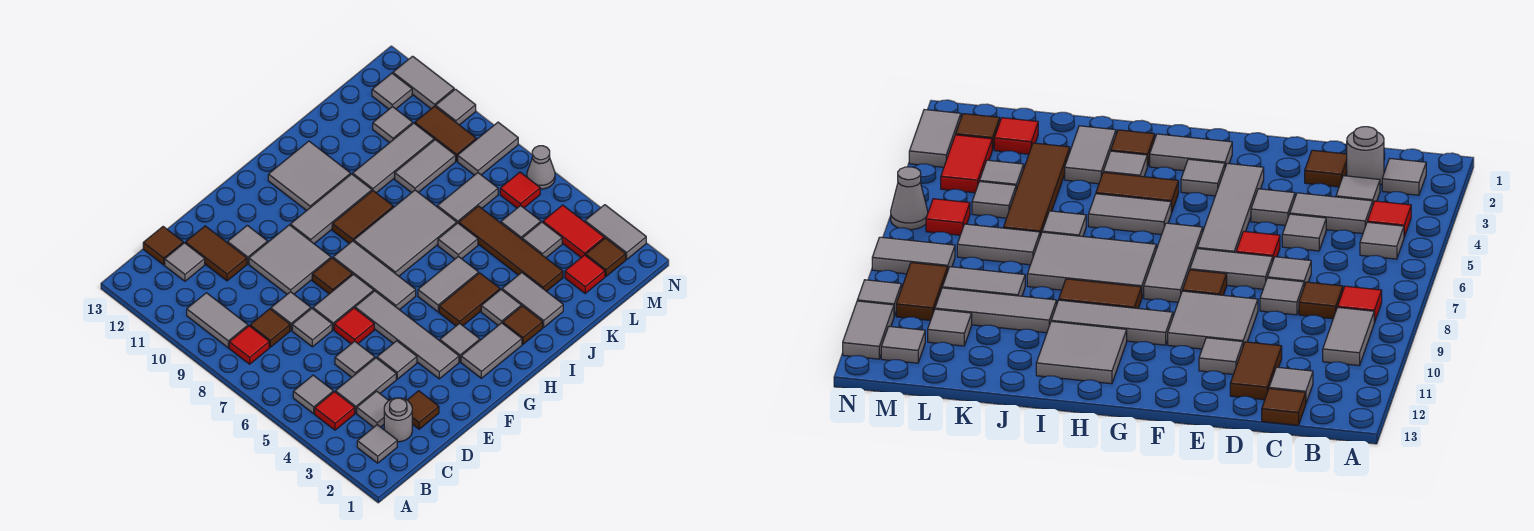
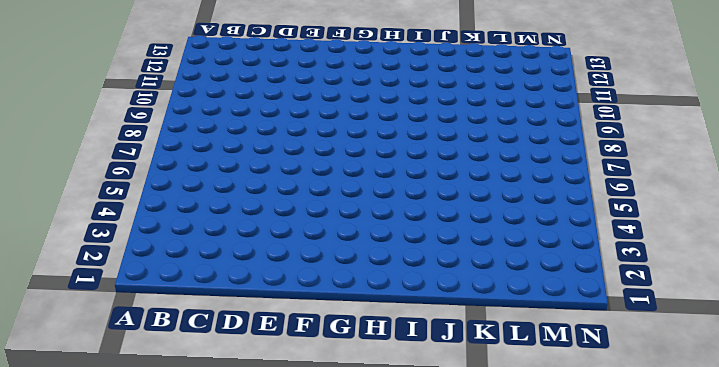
none -> grey 1x1 tile [357,425,397,463]
none -> red 1x1 tile [315,392,355,430]
none -> grey 1x1 tile [293,375,333,414]
none -> red 1x1 tile [229,326,269,364]

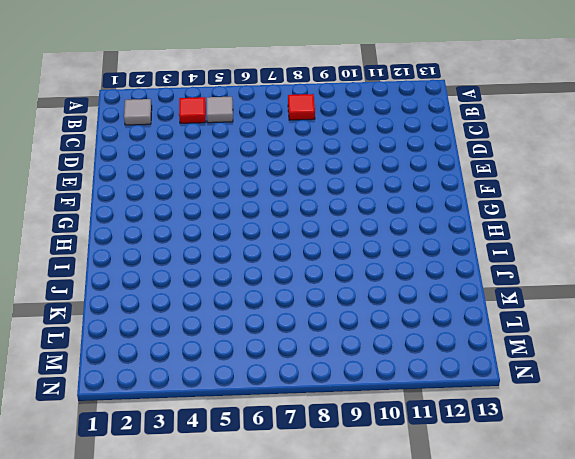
none -> grey 1x2 tile [187,293,248,348]
none -> grey 1x1 round brick [384,398,412,442]
none -> grey 1x1 tile [357,391,389,427]
none -> grey 1x2 tile [335,358,396,413]

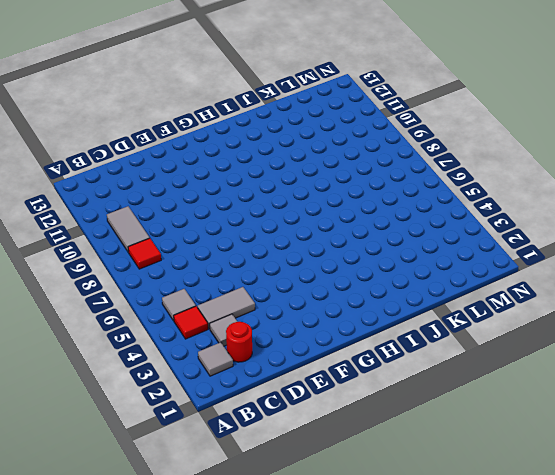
red 1x1 round brick [226,322,252,362] -> grey 1x1 round brick [384,398,412,442]
none -> brown 1x1 tile [250,309,290,347]
none -> grey 1x1 tile [165,243,205,281]
none -> brown 1x1 tile [143,227,183,265]
none -> brown 1x1 tile [407,391,439,429]

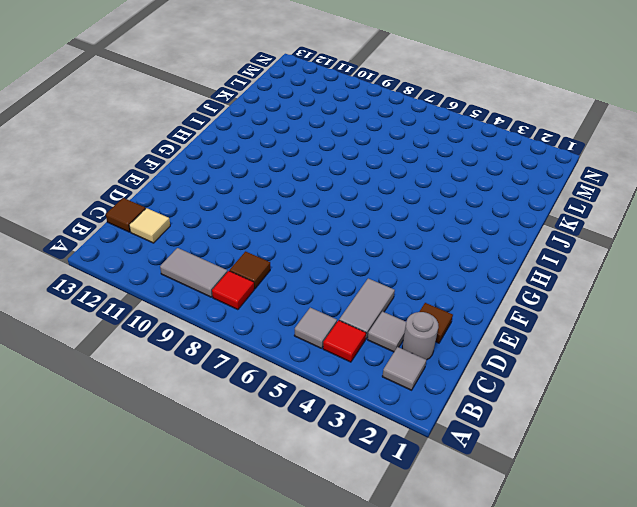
tan 1x1 tile [129,208,170,243] -> grey 1x1 tile [165,243,205,281]
none -> grey 1x1 tile [335,341,375,377]
none -> grey 1x1 tile [292,309,332,347]
none -> grey 1x1 tile [271,292,311,330]
none -> brown 1x2 tile [185,226,247,281]

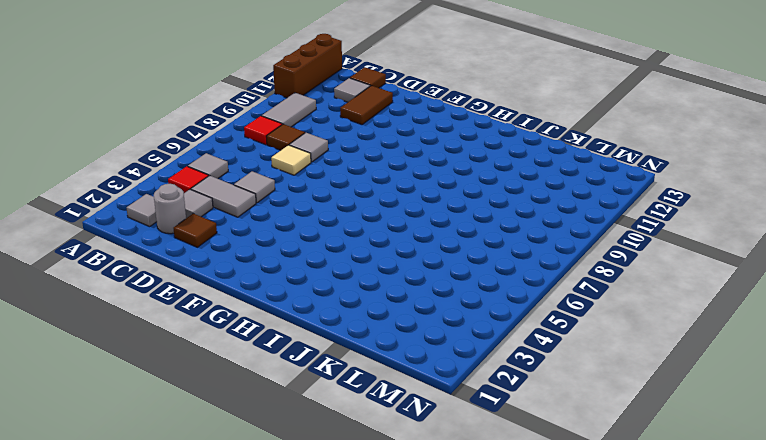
brown 1x3 brick [273,34,342,98] -> none
tan 1x1 tile [271,145,311,175] -> grey 1x1 tile [292,309,332,347]
none -> grey 1x1 tile [377,341,417,379]
none -> red 1x1 tile [334,308,374,344]
none -> grey 1x2 tile [313,274,374,330]
none -> grey 2x2 tile [249,225,331,294]

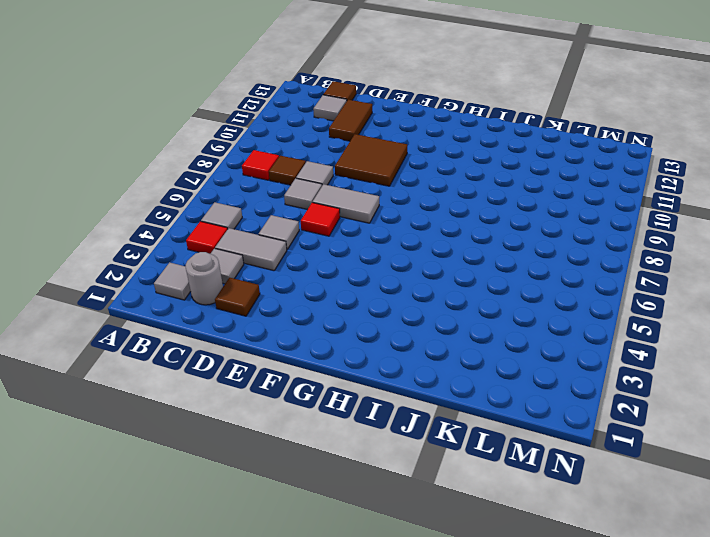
brown 2x2 tile [335,134,407,186] -> grey 2x2 tile [249,225,331,294]
none -> grey 1x2 tile [187,293,248,348]
none -> grey 1x1 tile [377,341,417,379]
none -> grey 1x1 tile [228,225,268,264]
none -> grey 1x4 tile [355,291,459,379]

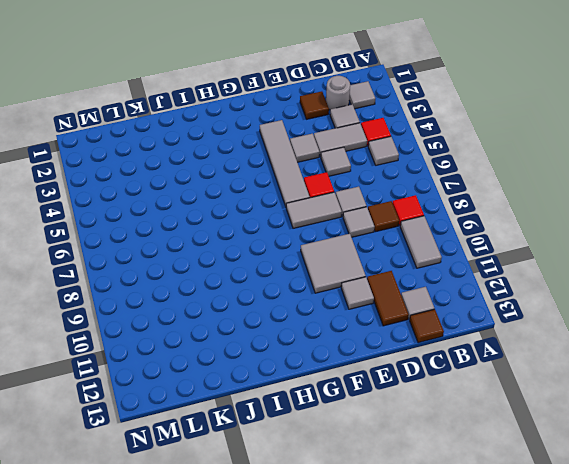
none -> brown 1x1 tile [312,258,352,294]
none -> grey 1x2 tile [461,323,522,378]
none -> grey 1x1 tile [440,323,480,362]
none -> grey 1x3 tile [333,241,416,310]

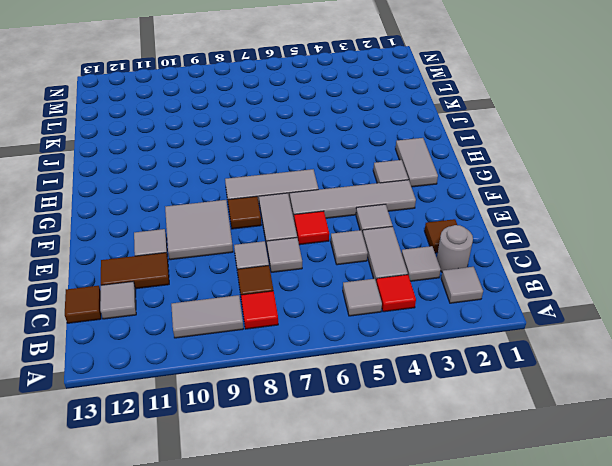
none -> grey 1x3 tile [290,174,372,244]
none -> brown 1x2 tile [439,273,500,326]
none -> grey 1x2 tile [418,256,479,312]
none -> grey 2x3 tile [354,190,457,276]

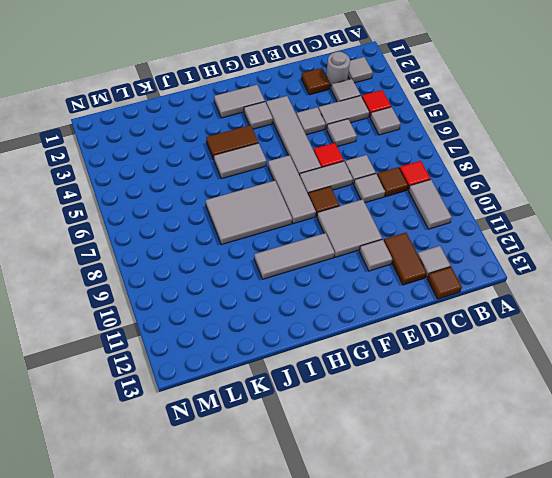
none -> brown 1x2 tile [332,191,393,244]
none -> grey 2x2 tile [268,141,351,211]
none -> brown 1x1 tile [503,306,543,344]
none -> grey 1x1 tile [481,290,521,325]

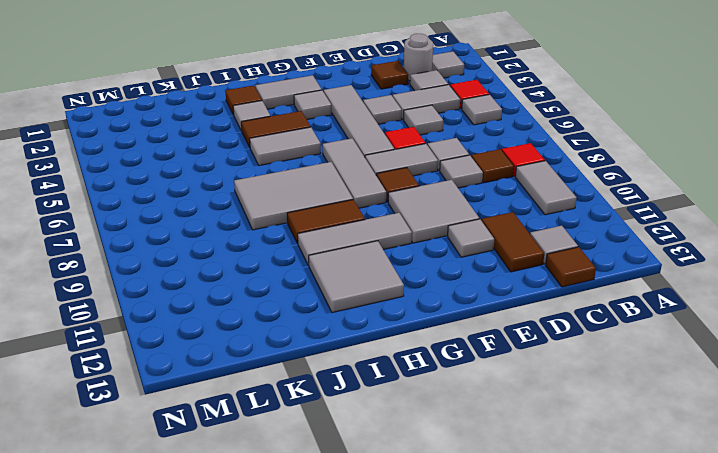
none -> grey 1x2 tile [502,273,563,327]
none -> grey 1x1 tile [438,223,478,259]
none -> grey 1x3 tile [353,123,434,193]
none -> brown 1x4 tile [459,206,563,291]

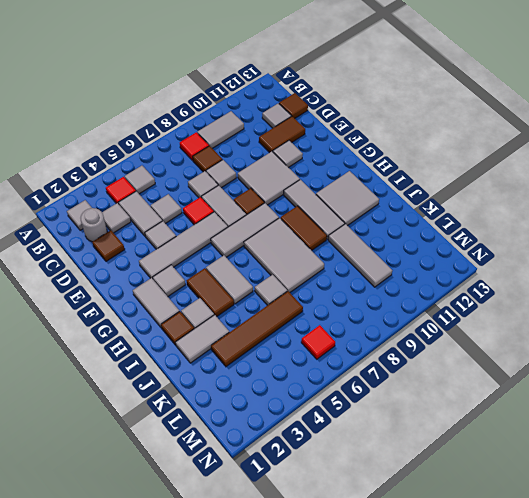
none -> grey 1x2 tile [437,173,498,223]
none -> grey 1x2 tile [395,140,456,193]
none -> red 1x1 tile [565,255,605,293]
none -> grey 1x1 tile [522,222,562,258]

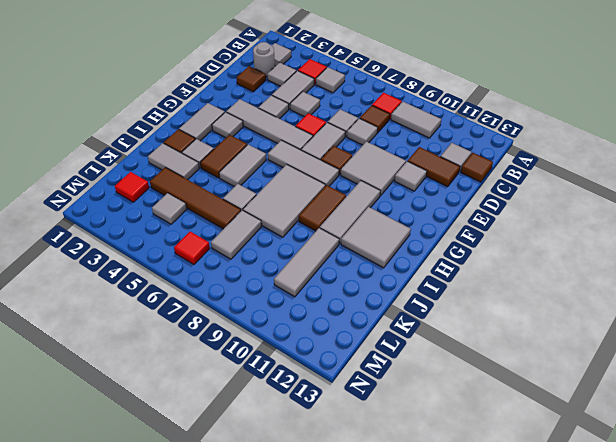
none -> grey 1x2 tile [395,140,456,193]
none -> grey 1x1 tile [501,206,541,239]
none -> grey 1x1 tile [373,107,413,143]
none -> brown 1x1 tile [586,238,626,276]

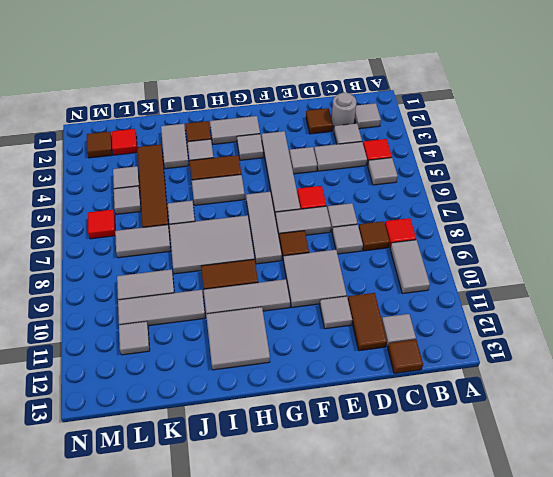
none -> grey 1x1 tile [335,341,375,377]
none -> red 1x2 tile [543,205,604,257]
none -> grey 1x2 tile [458,122,518,175]
none -> brown 1x2 tile [415,106,476,161]

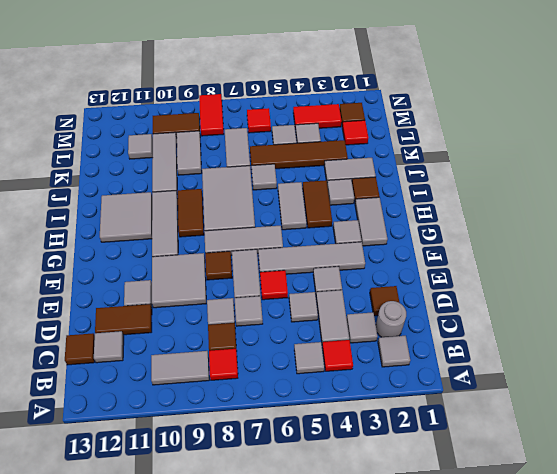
red 1x2 tile [199,94,224,136] -> grey 1x2 tile [458,122,518,175]
none -> grey 1x1 tile [372,73,412,109]
none -> grey 1x2 tile [585,205,646,259]
none -> grey 1x1 cone [527,146,555,189]
none -> grey 1x1 tile [436,89,476,125]

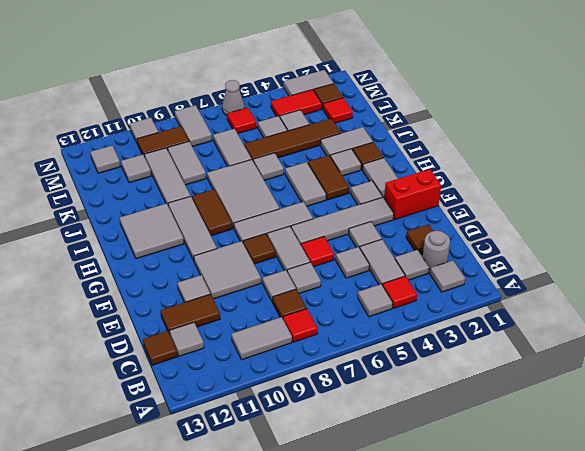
red 1x2 brick [384,169,441,220] -> none
none -> grey 1x2 tile [393,56,454,109]

